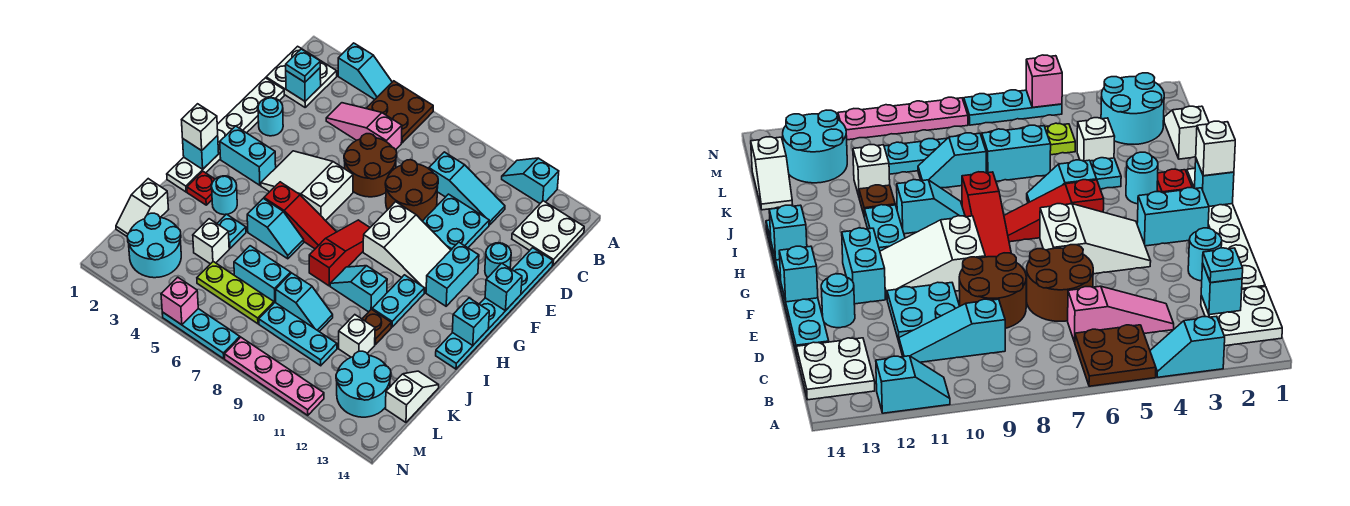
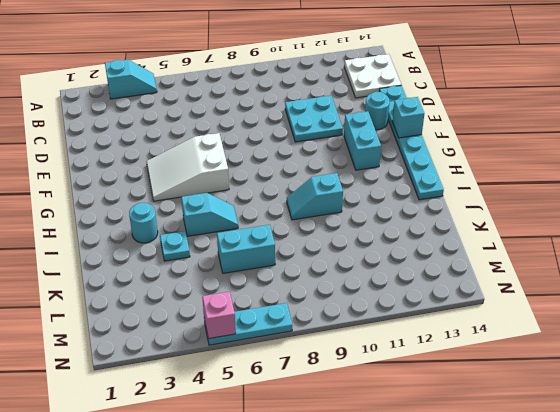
none -> brown 2x2 plate [366,81,433,143]
none -> cyan 1x2 slope [502,158,559,203]
none -> white 2x2 plate [266,46,337,107]
none -> pink 1x3 slope [326,103,402,150]

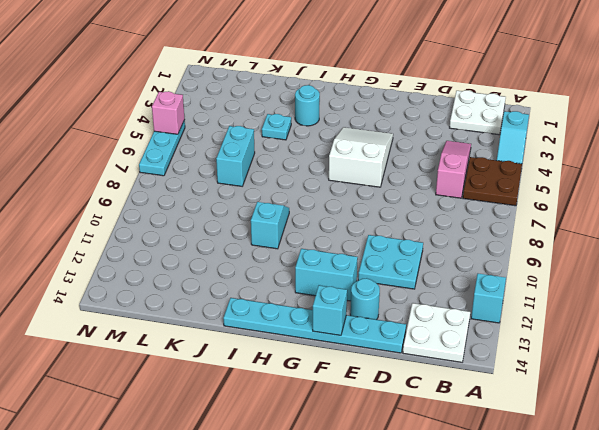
none -> cyan 1x3 slope [429,152,505,225]
none -> white 1x6 plate [167,78,284,192]
none -> brown 2x2 round brick [344,134,397,197]
none -> brown 2x2 round brick [385,160,438,221]

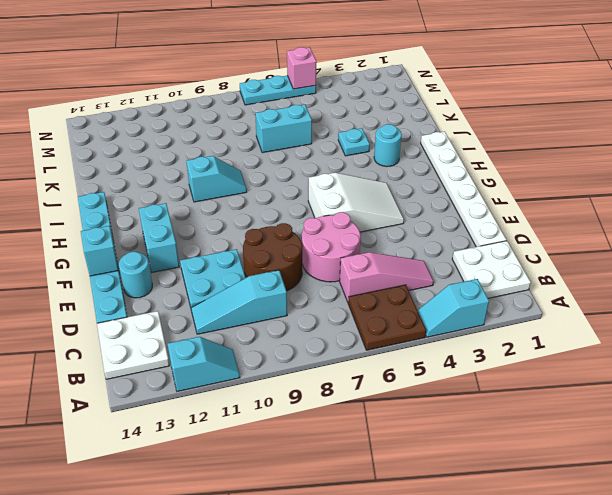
pink 2x2 round brick [302,212,361,282] -> brown 2x2 round brick [344,134,397,197]
none -> cyan 1x1 round brick [258,98,283,136]
none -> white 2x3 slope [363,202,451,293]
none -> cyan 1x2 brick [220,126,276,185]
none -> red 1x3 slope [309,220,370,286]

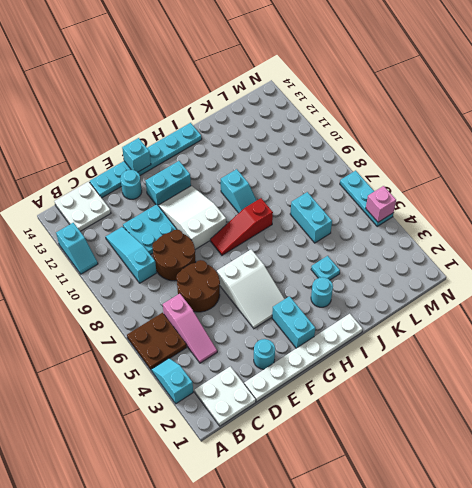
none -> red 1x3 slope [264,182,336,249]
none -> cyan 1x2 plate [372,275,425,327]
none -> red 1x1 plate [187,172,215,205]
none -> cyan 1x2 slope [247,199,304,259]

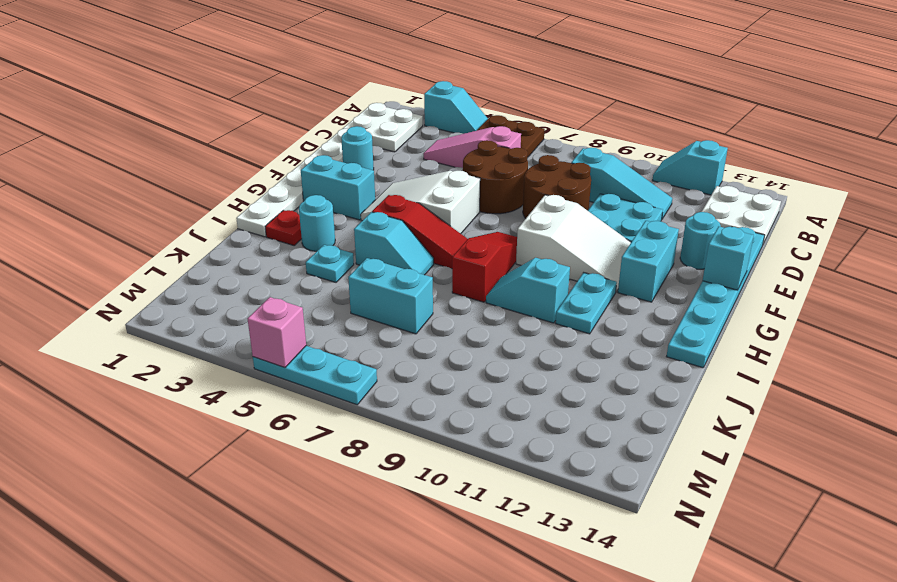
none -> brown 1x1 plate [362,309,391,345]
none -> white 1x2 slope [116,179,169,236]
none -> white 1x1 brick [193,219,229,264]
none -> cyan 1x2 slope [275,273,333,331]

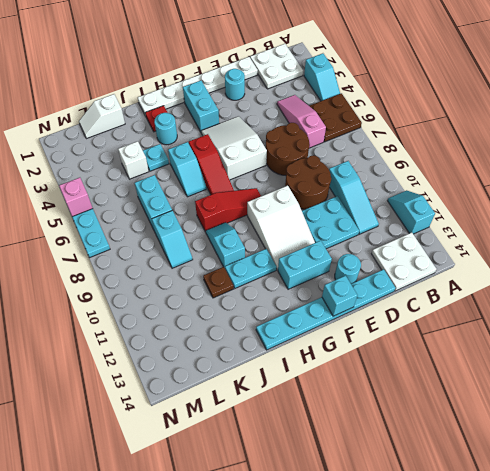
none -> white 1x1 brick [339,315,375,357]
none -> white 1x2 slope [386,371,439,422]
none -> cyan 2x2 round brick [127,213,181,278]
none -> lime 1x3 plate [197,262,274,324]

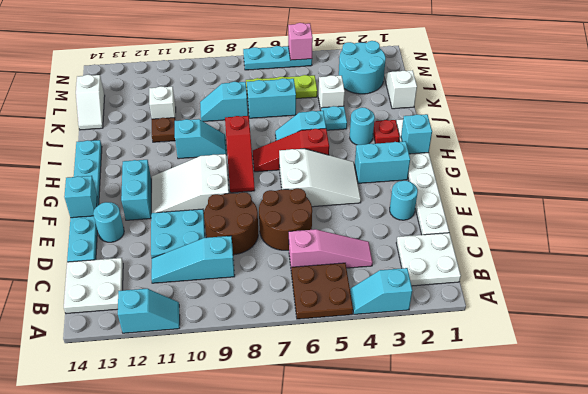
none -> cyan 1x2 plate [372,275,425,327]
none -> cyan 1x3 plate [259,303,337,366]
none -> cyan 2x2 round brick [336,351,391,417]
none -> pink 1x4 plate [224,337,324,415]

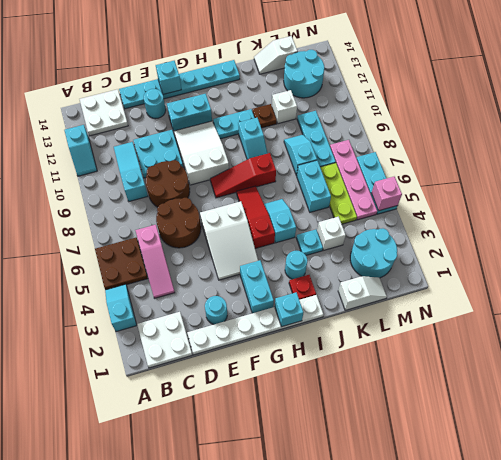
pink 1x4 plate [330,140,377,220] -> pink 1x4 plate moved to [224,337,324,415]
none -> cyan 1x1 brick [286,68,321,101]
none -> cyan 1x1 brick [452,298,489,346]
none -> cyan 1x1 plate [286,49,320,82]
none -> white 1x1 brick [182,104,218,151]

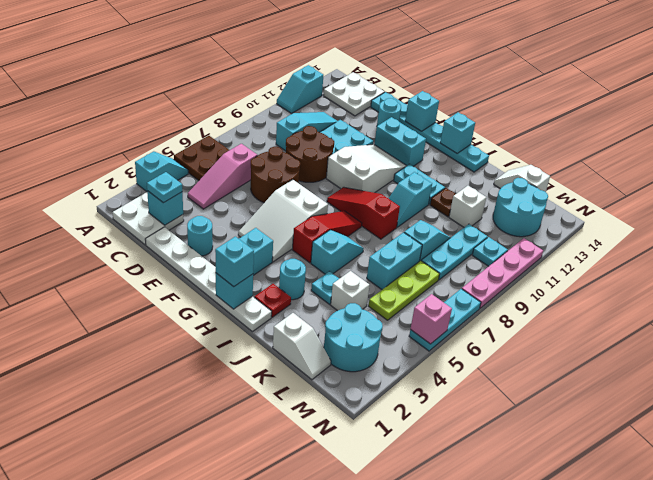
cyan 1x1 brick [215,237,254,287] -> white 1x1 brick [182,104,218,151]
cyan 1x1 plate [472,237,508,266] -> none

